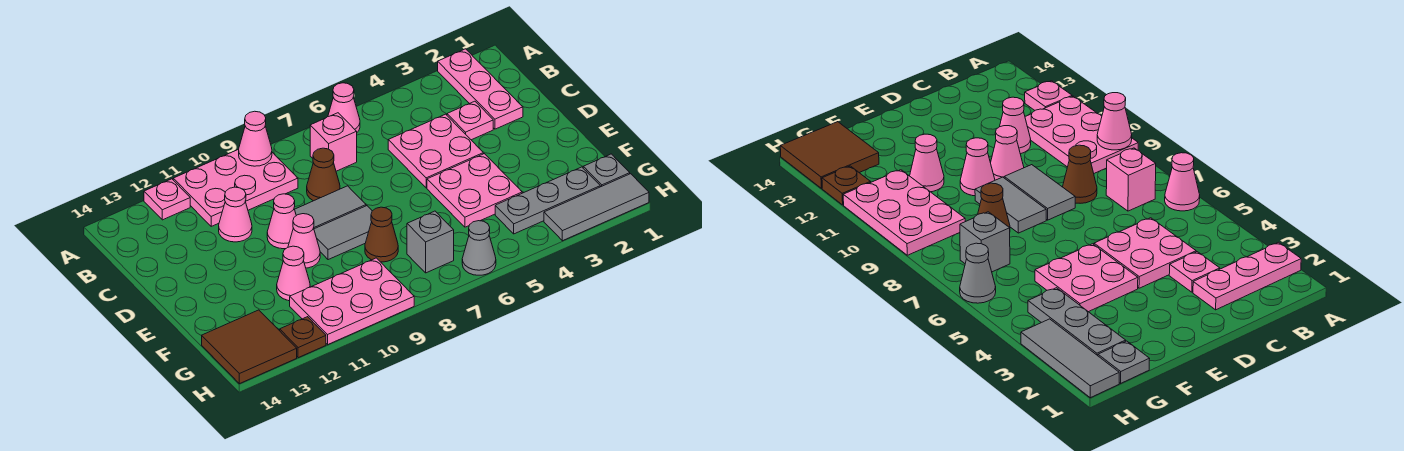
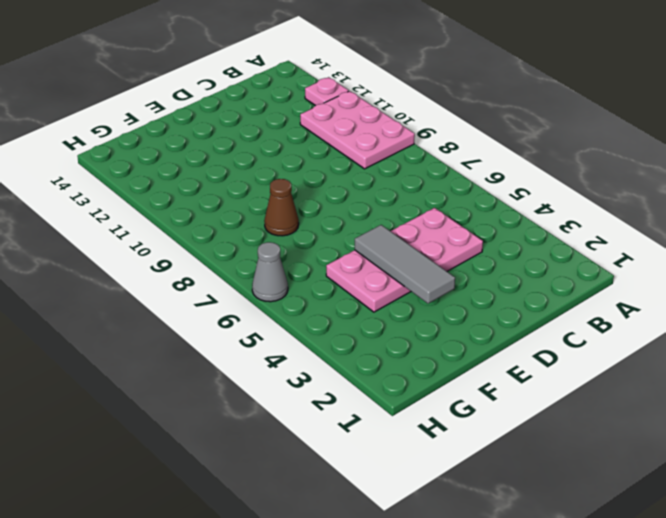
grey 1x3 tile [355,225,455,304] -> grey 1x3 tile moved to [544,174,649,241]
none -> pink 1x3 plate [438,49,523,129]
none -> pink 1x1 cone [328,83,360,132]
none -> pink 1x1 brick [310,113,357,171]

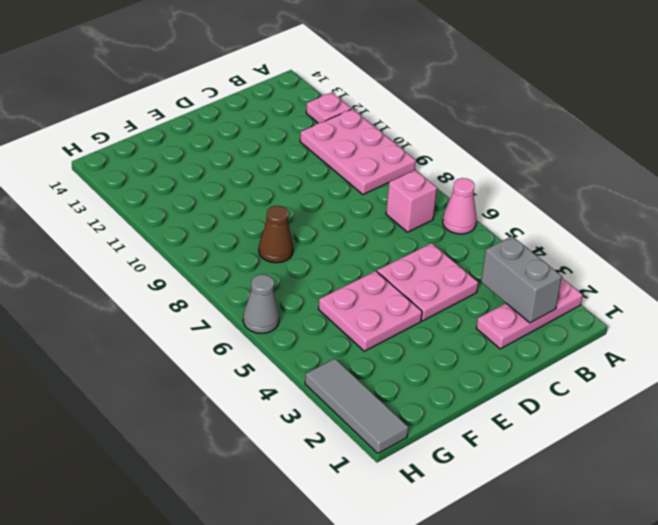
grey 1x2 brick [481,236,562,323] -> none
none -> pink 1x1 plate [447,101,493,140]
none -> brown 1x1 cone [307,148,340,201]
none -> pink 1x1 cone [219,187,252,242]

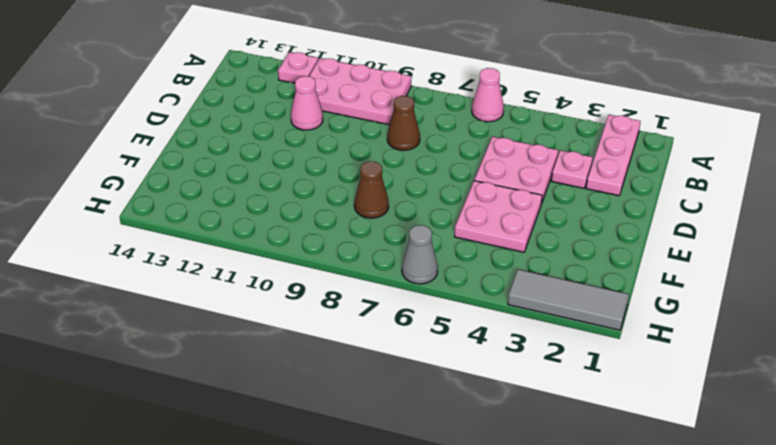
none -> pink 1x1 brick [310,113,357,171]
none -> grey 1x2 tile [295,186,366,229]
none -> pink 1x1 cone [267,194,296,249]

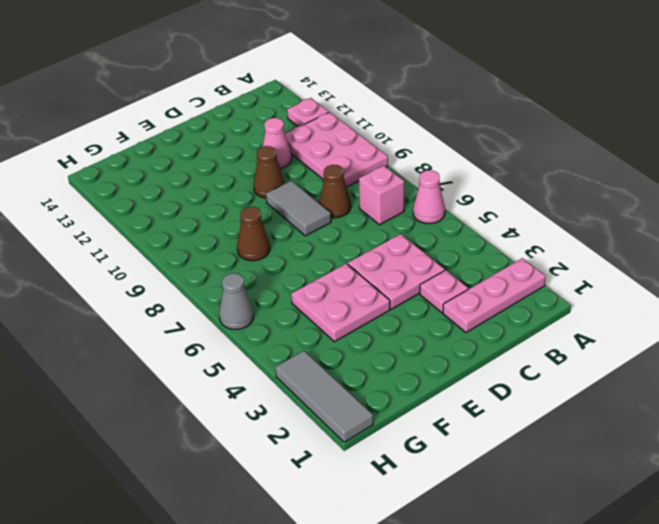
brown 1x1 cone [253,146,285,198] -> pink 1x1 cone [267,194,296,249]
none -> grey 1x2 tile [314,206,372,260]
none -> pink 1x1 cone [288,214,320,268]
none -> pink 1x1 cone [277,246,310,301]

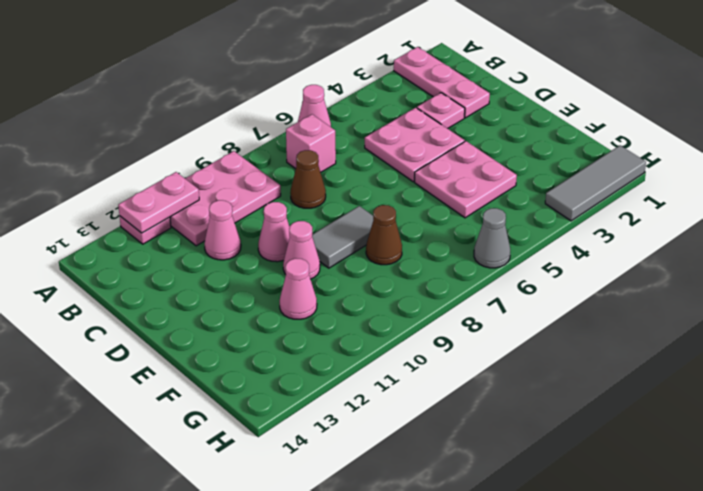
pink 1x2 plate [118,172,199,233] -> none
none -> grey 1x2 tile [295,186,366,229]
none -> grey 1x1 plate [583,154,630,187]
none -> grey 1x3 plate [495,167,600,234]

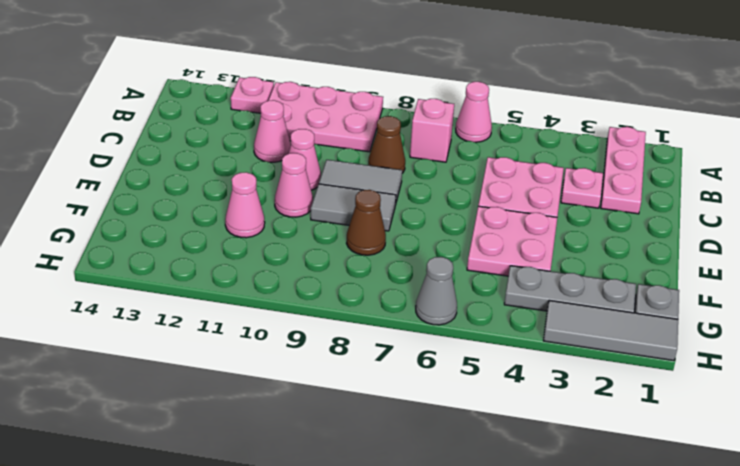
none -> grey 1x1 brick [407,211,454,273]
none -> pink 2x3 plate [290,258,414,344]
none -> brown 2x2 tile [202,310,297,384]

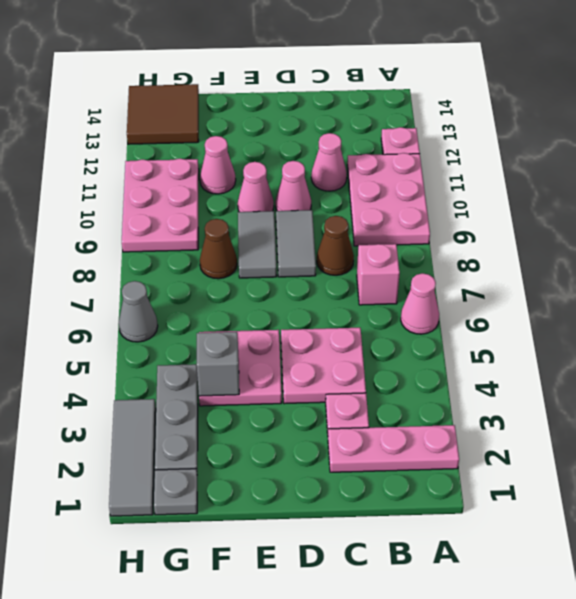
grey 1x1 brick [197,332,239,396] -> grey 1x1 brick moved to [407,211,454,273]
none -> brown 1x1 plate [280,317,326,358]
none -> pink 1x1 cone [239,111,272,166]

